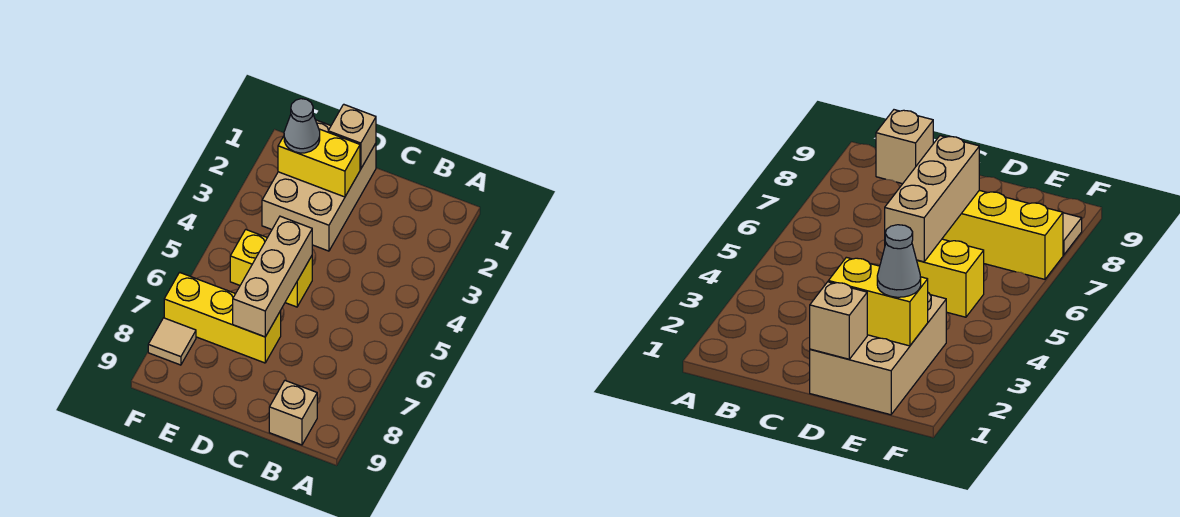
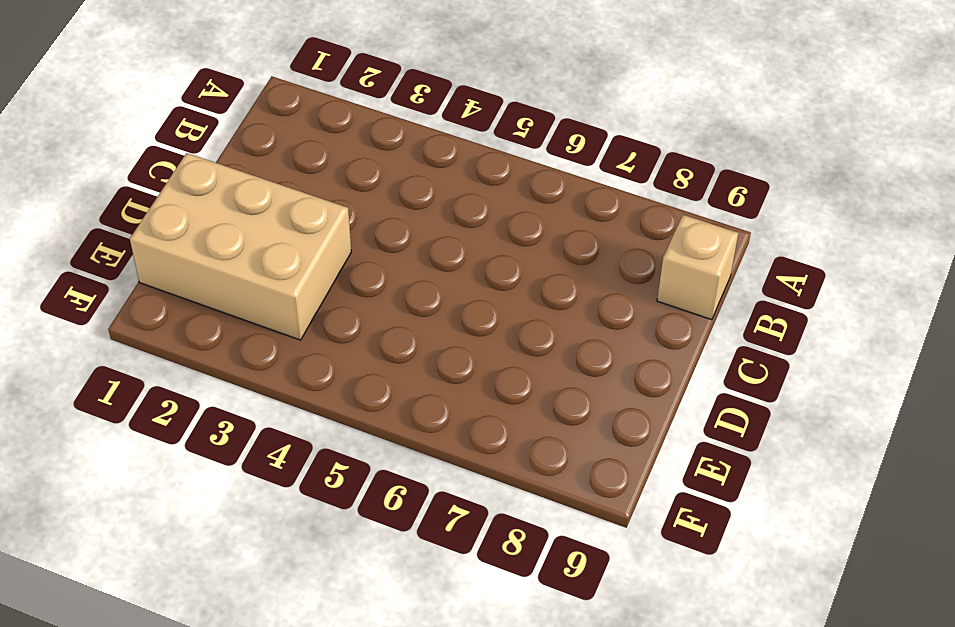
none -> yellow 1x2 brick [230,230,312,307]
none -> yellow 1x3 brick [164,272,281,363]

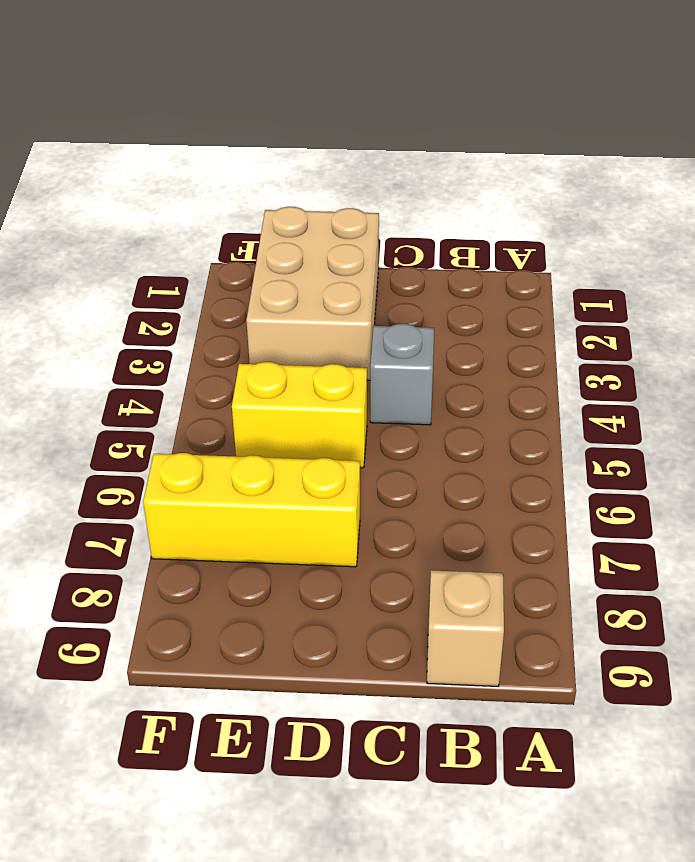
grey 1x1 brick [370,324,434,425] -> none
none -> tan 1x1 tile [148,318,196,365]
none -> tan 1x1 brick [328,104,376,169]

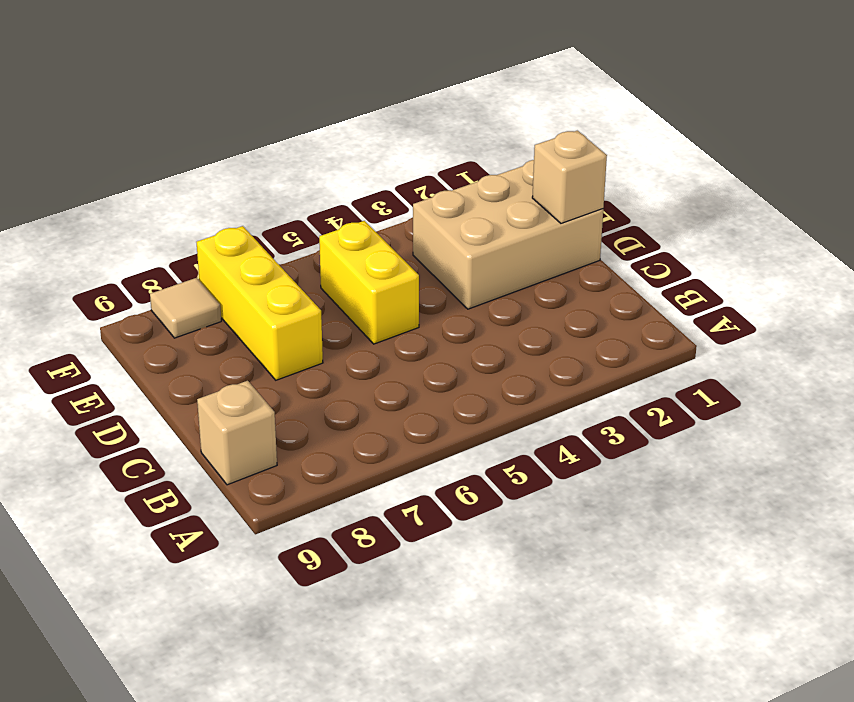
none -> yellow 1x2 brick [278,129,360,197]
none -> tan 1x3 brick [233,216,312,337]

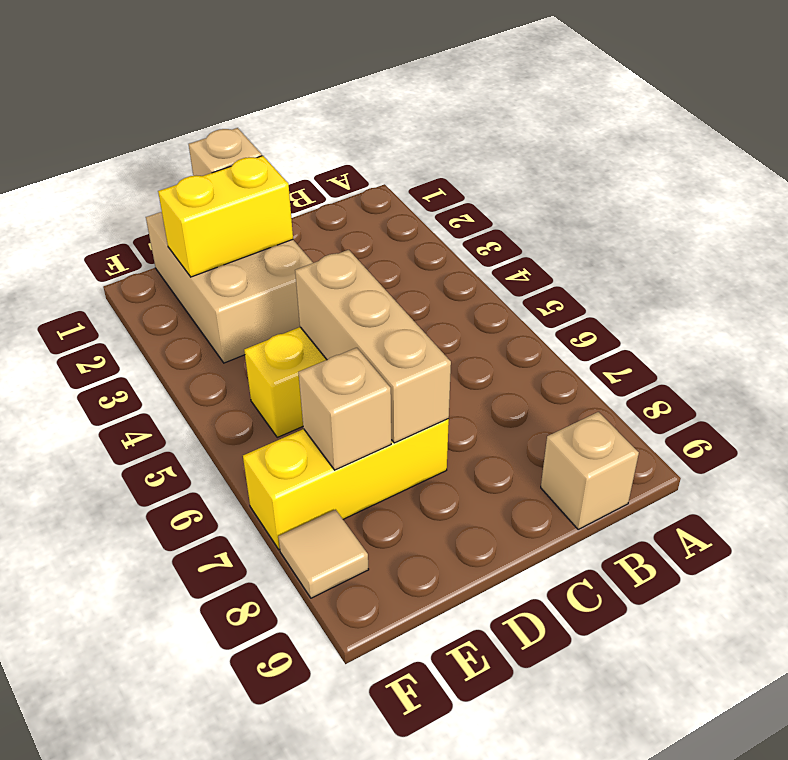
tan 1x1 brick [298,348,391,470] -> none
none -> grey 1x1 cone [284,99,320,153]

